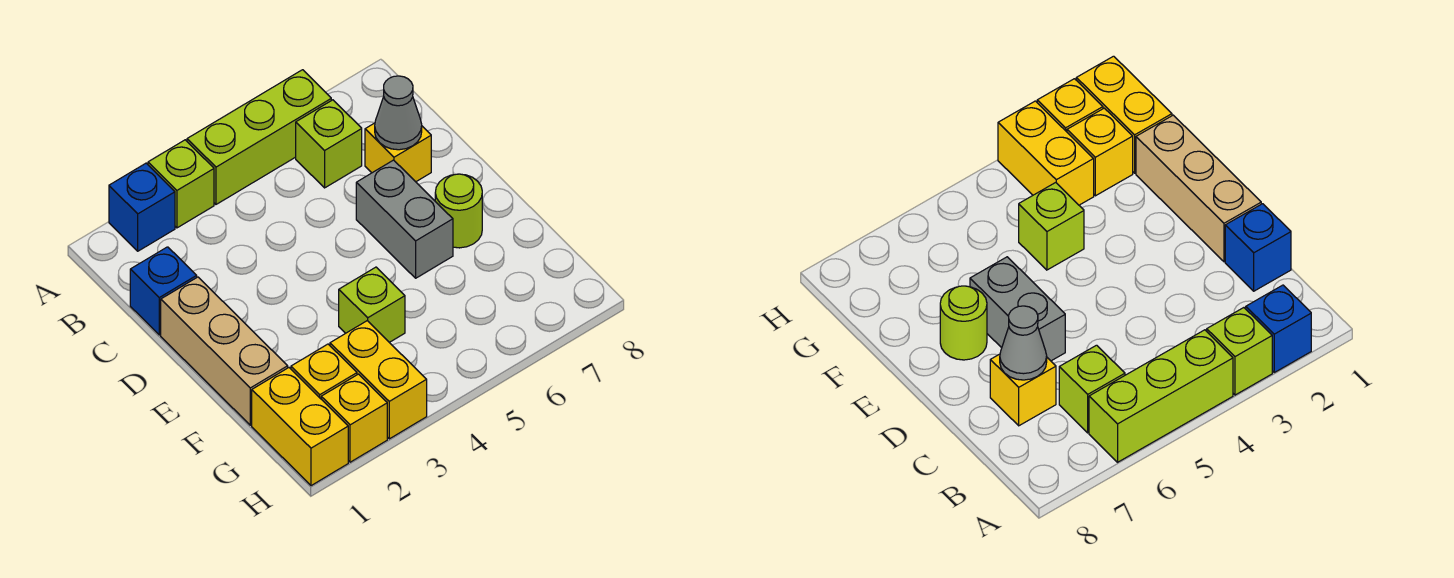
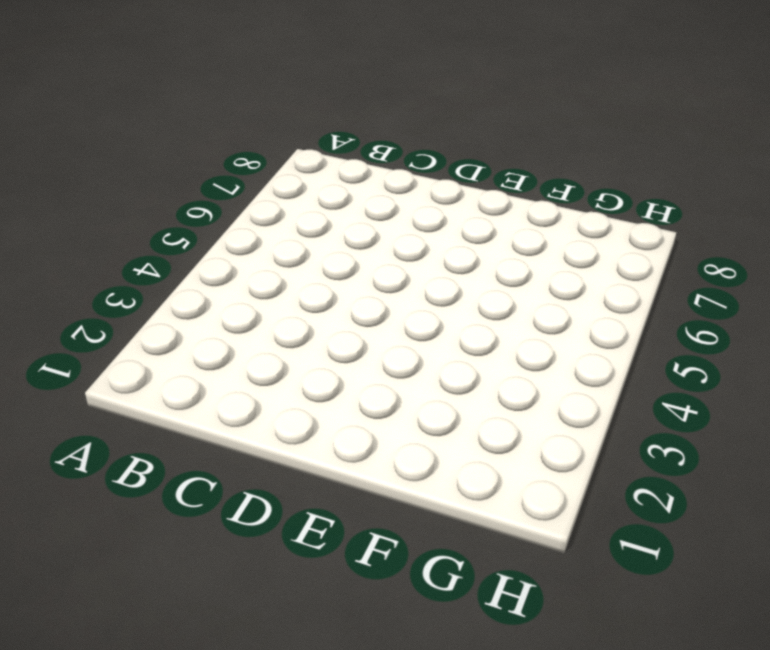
none -> blue 1x1 brick [109,163,175,251]
none -> lime 1x1 brick [148,140,214,228]
none -> lime 1x3 brick [187,70,331,204]

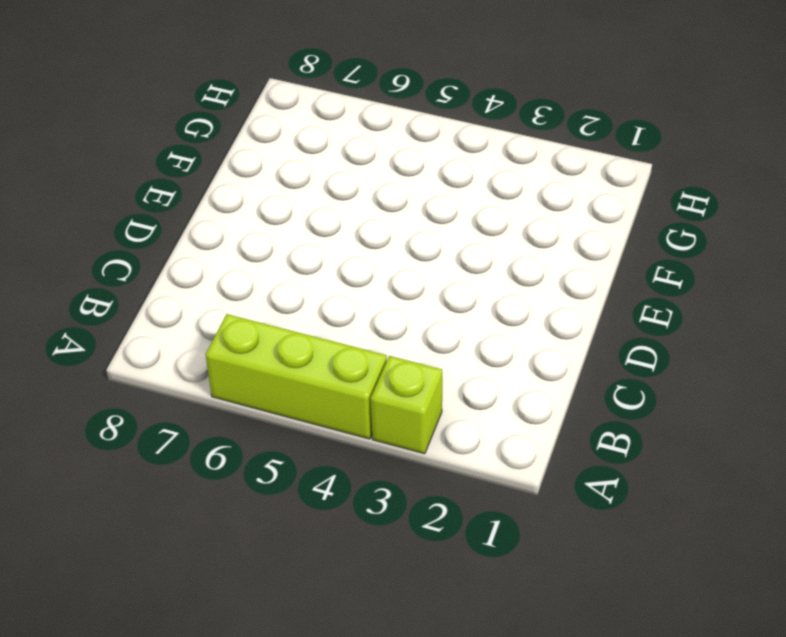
none -> blue 1x1 brick [109,163,175,251]
none -> lime 1x1 brick [296,100,362,188]
none -> blue 1x1 brick [130,247,197,335]

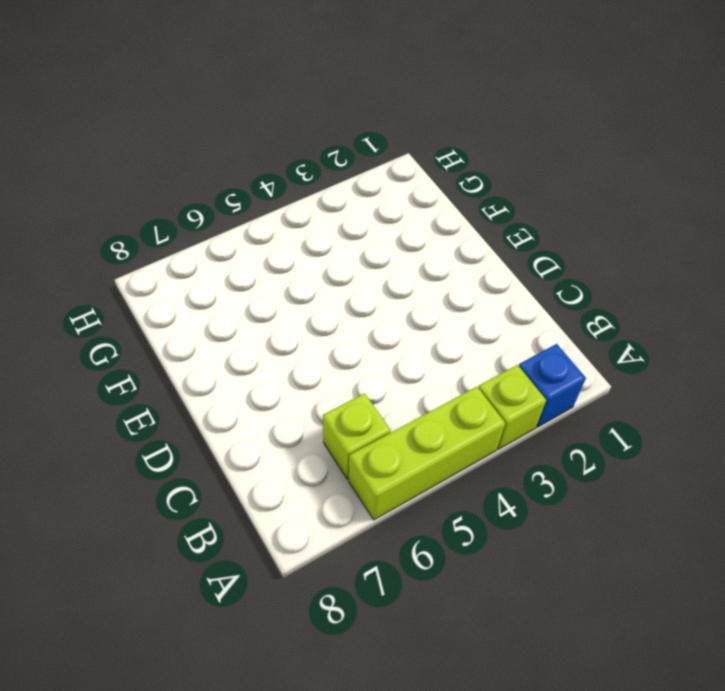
none -> blue 1x1 brick [130,247,197,335]
none -> yellow 1x1 brick [365,123,431,182]
none -> tan 1x3 brick [161,277,288,425]

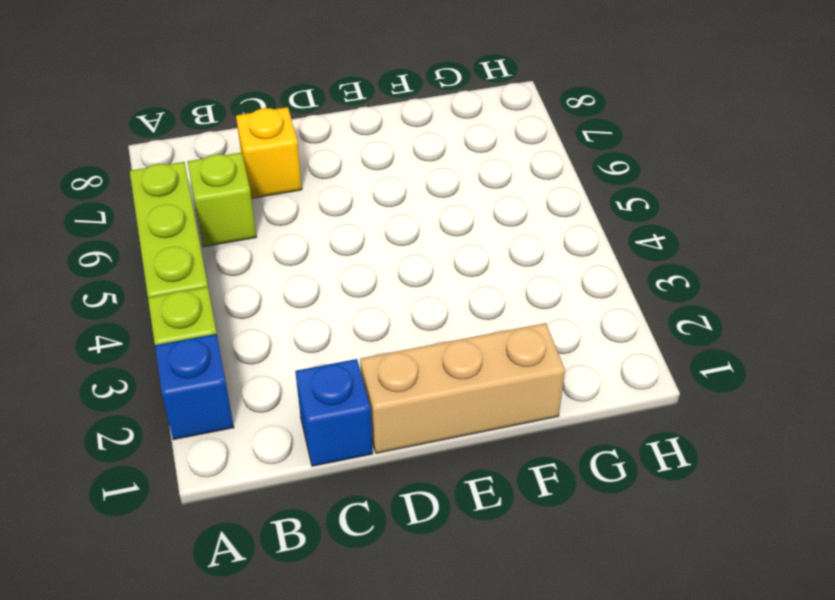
none -> grey 1x2 brick [356,160,453,278]
none -> lime 1x1 round brick [435,174,482,248]
none -> lime 1x1 brick [339,267,405,342]

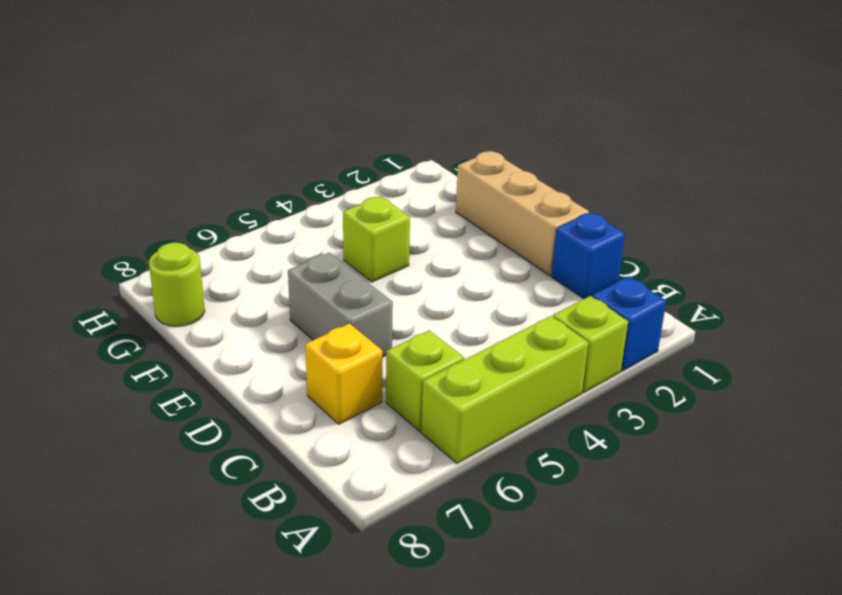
lime 1x1 round brick [149,243,205,326] -> lime 1x1 round brick moved to [435,174,482,248]
none -> yellow 1x2 brick [252,368,348,486]
none -> yellow 1x1 brick [291,344,357,399]
none -> yellow 1x2 brick [330,321,427,439]

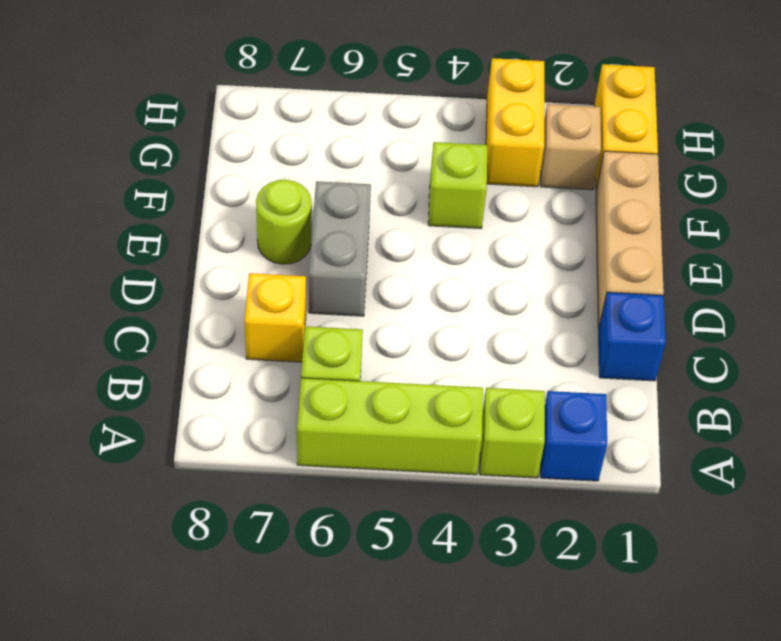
tan 1x1 brick [541,104,601,190] -> yellow 1x1 brick [291,344,357,399]
none -> yellow 1x1 brick [321,374,387,462]
none -> grey 1x1 cone [375,76,422,150]

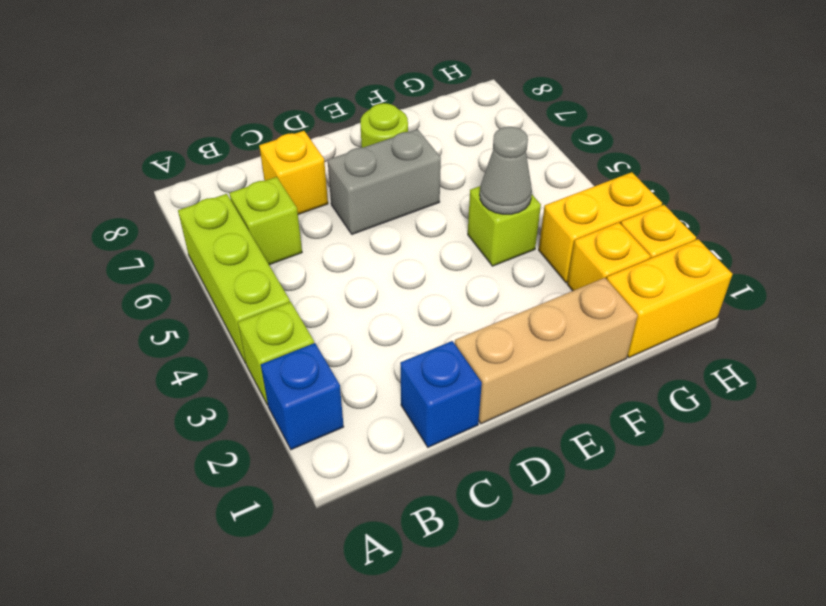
grey 1x1 cone [480,127,532,214] -> grey 1x1 cone moved to [375,76,422,150]

